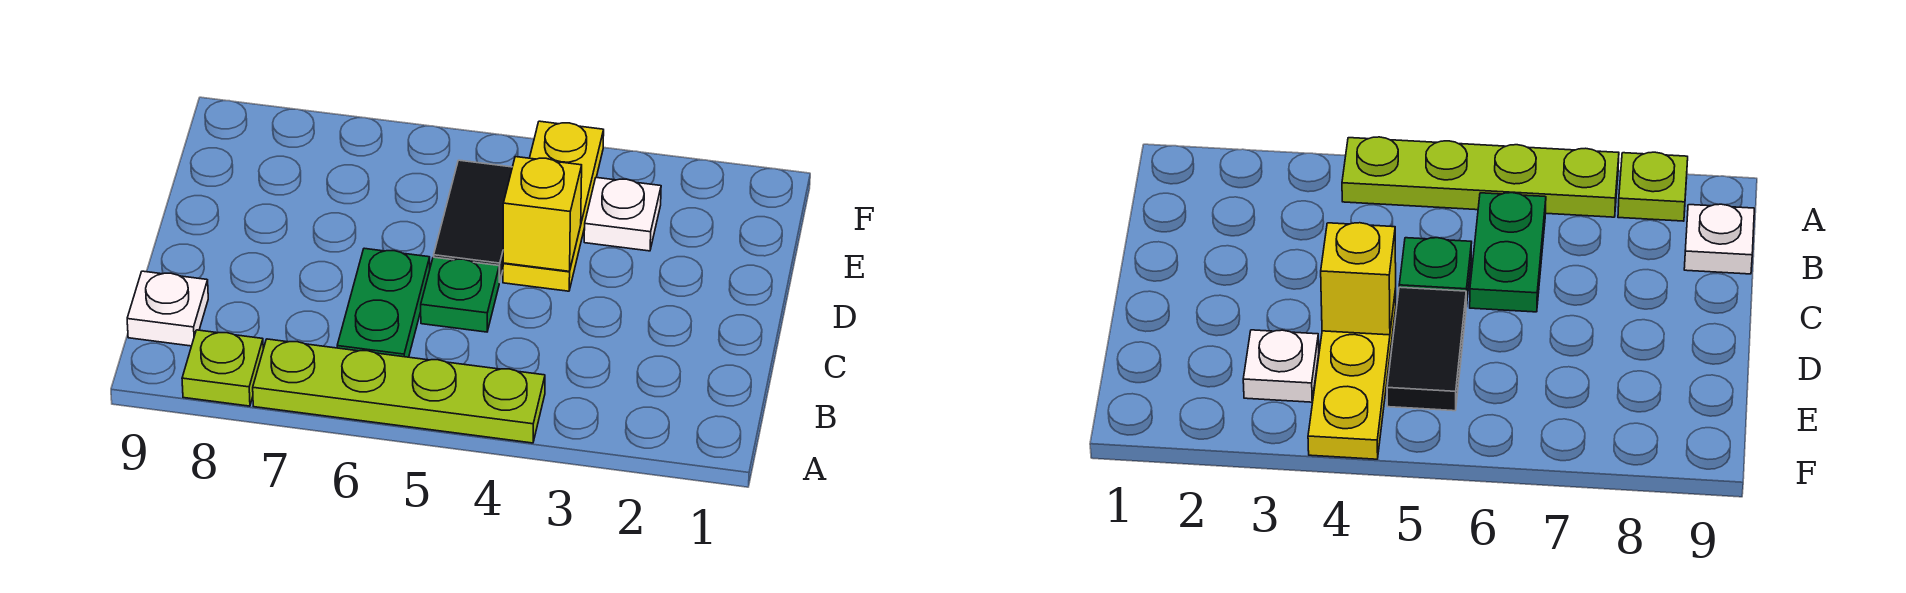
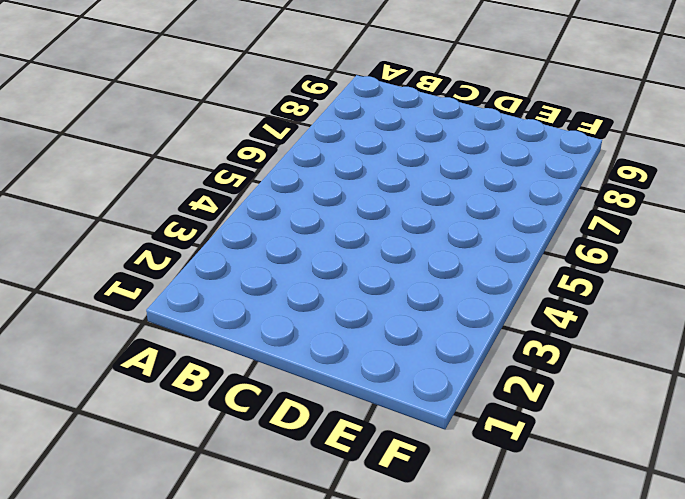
none -> lime 1x4 plate [253,339,545,443]
none -> lime 1x1 plate [182,330,263,406]

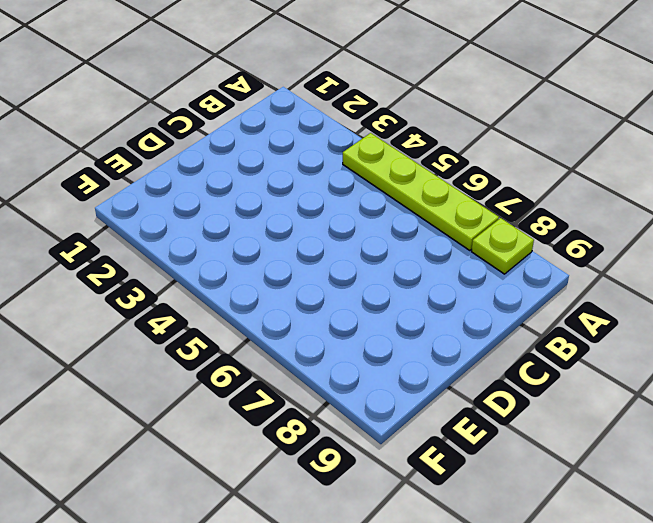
none -> green 1x2 plate [337,248,430,357]
none -> white 1x1 plate [127,271,208,346]

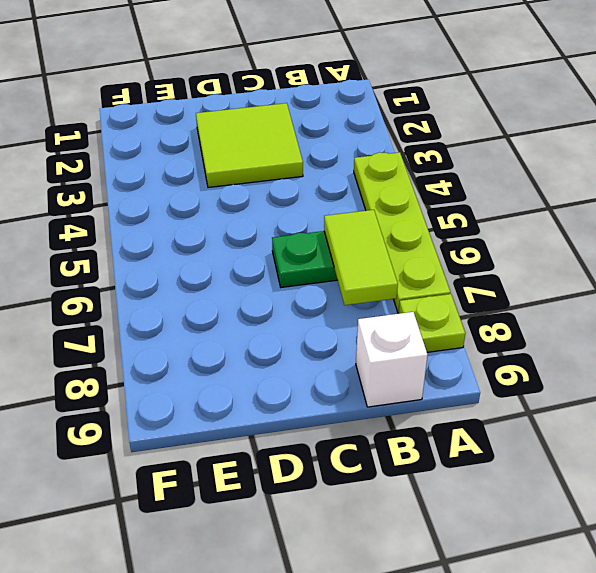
lime 1x2 tile [324,210,398,305] -> none
white 1x1 brick [356,312,427,407] -> white 1x1 plate [127,271,208,346]
lime 2x2 tile [196,103,303,188] -> none
none -> green 1x1 plate [421,257,499,332]
none -> yellow 1x3 plate [503,121,604,291]

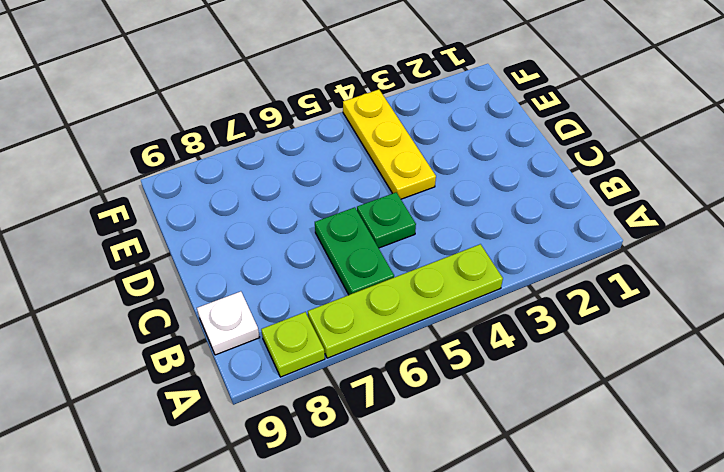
none -> black 1x2 tile [434,160,512,282]
none -> white 1x1 plate [584,178,661,251]

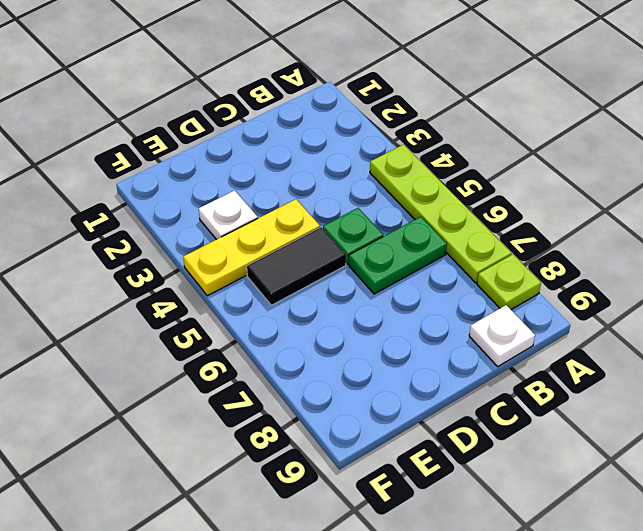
none -> yellow 1x1 brick [503,157,582,271]

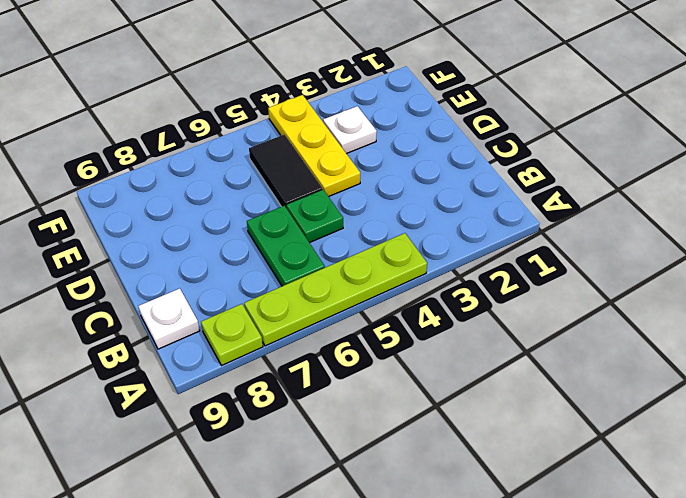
none -> yellow 1x1 brick [503,157,582,271]

